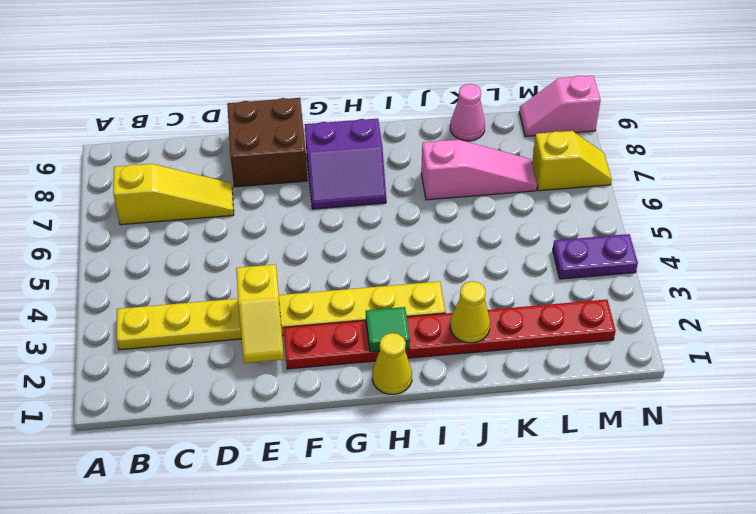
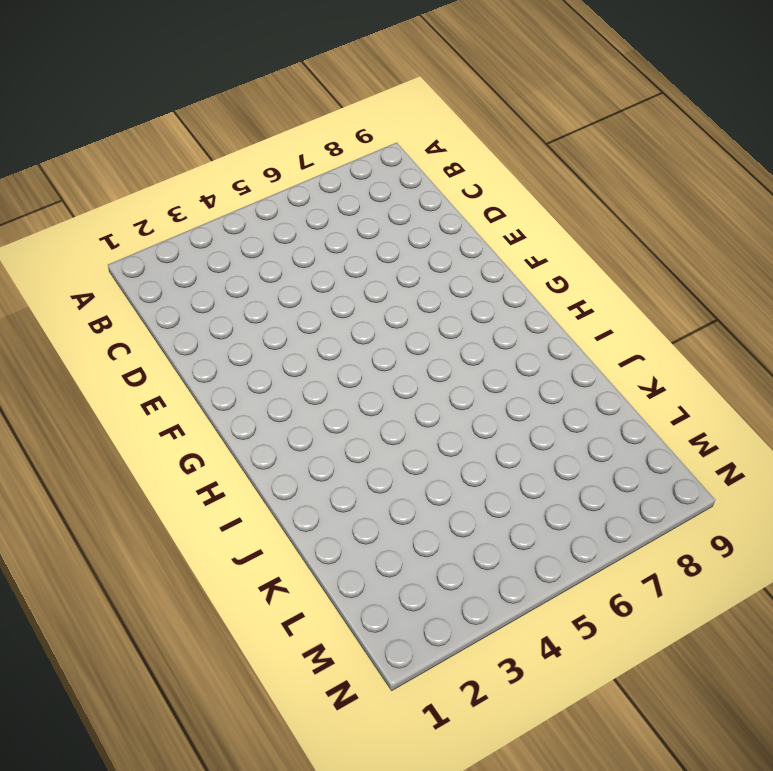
none -> yellow 1x8 plate [117,281,445,350]
none -> yellow 1x3 slope [113,164,234,225]
none -> brown 2x2 brick [227,98,307,187]

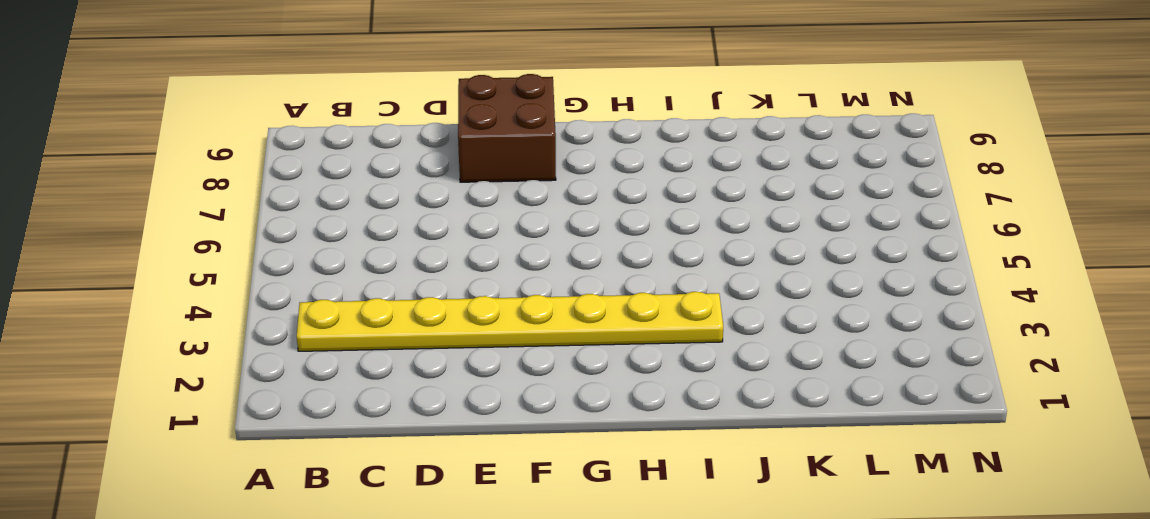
none -> yellow 1x3 slope [113,164,234,225]
none -> red 1x8 plate [283,299,616,369]
none -> purple 2x2 slope [305,118,386,209]

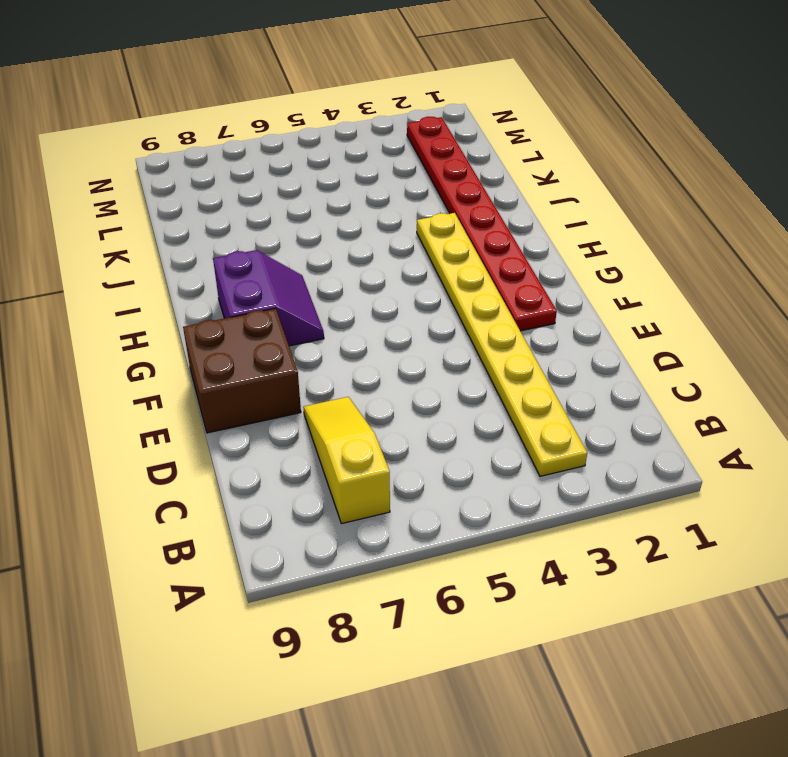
none -> yellow 1x1 cone [372,333,412,394]
none -> pink 1x3 slope [421,140,537,200]
none -> pink 1x1 cone [450,84,485,141]

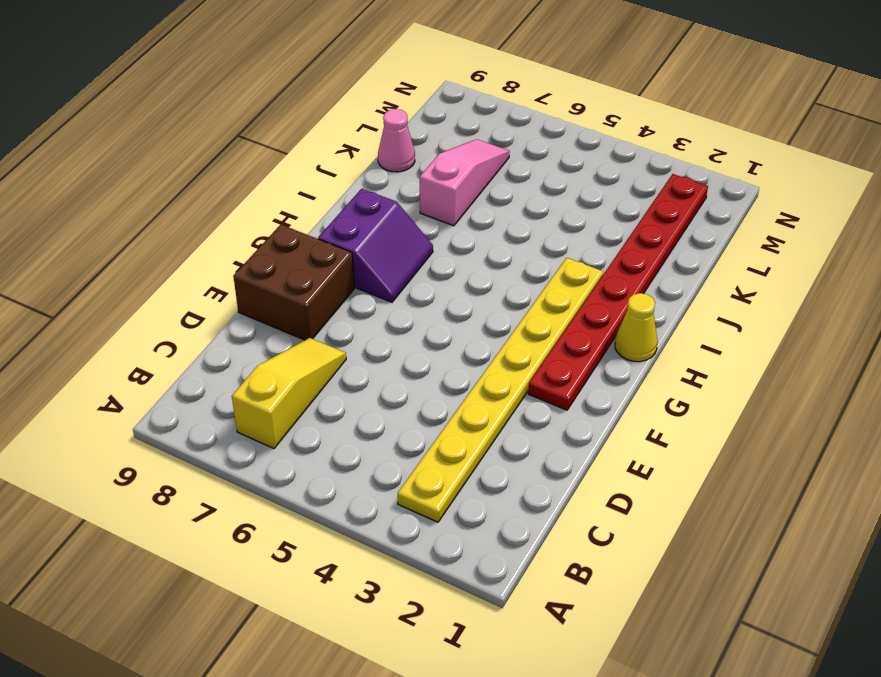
none -> purple 1x2 plate [553,234,638,279]
none -> yellow 1x2 slope [532,131,612,191]
none -> pink 1x2 slope [519,76,601,137]

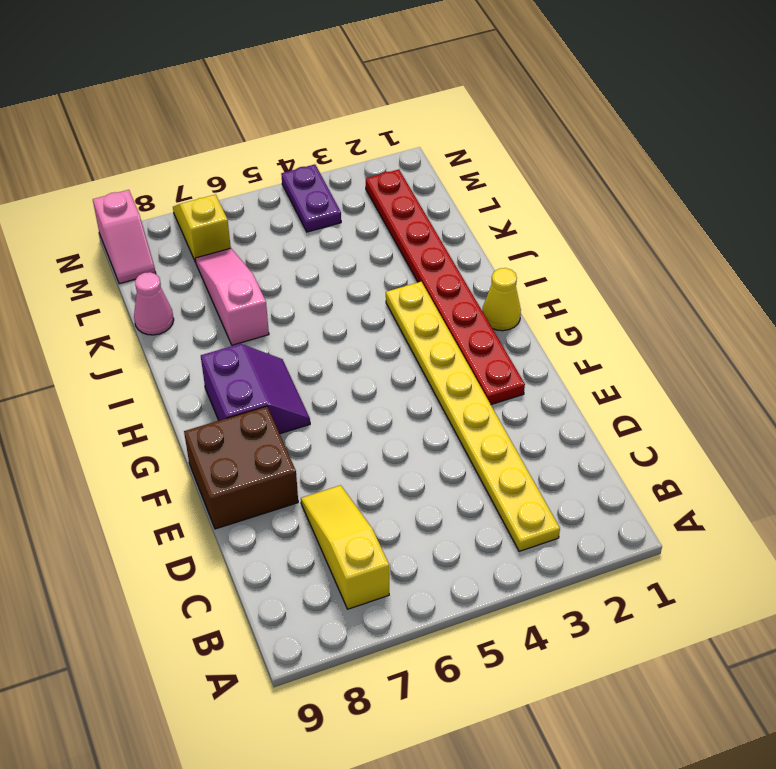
none -> yellow 1x2 slope [236,264,284,363]
none -> green 1x1 tile [366,307,410,352]
none -> yellow 1x1 cone [450,281,490,343]

